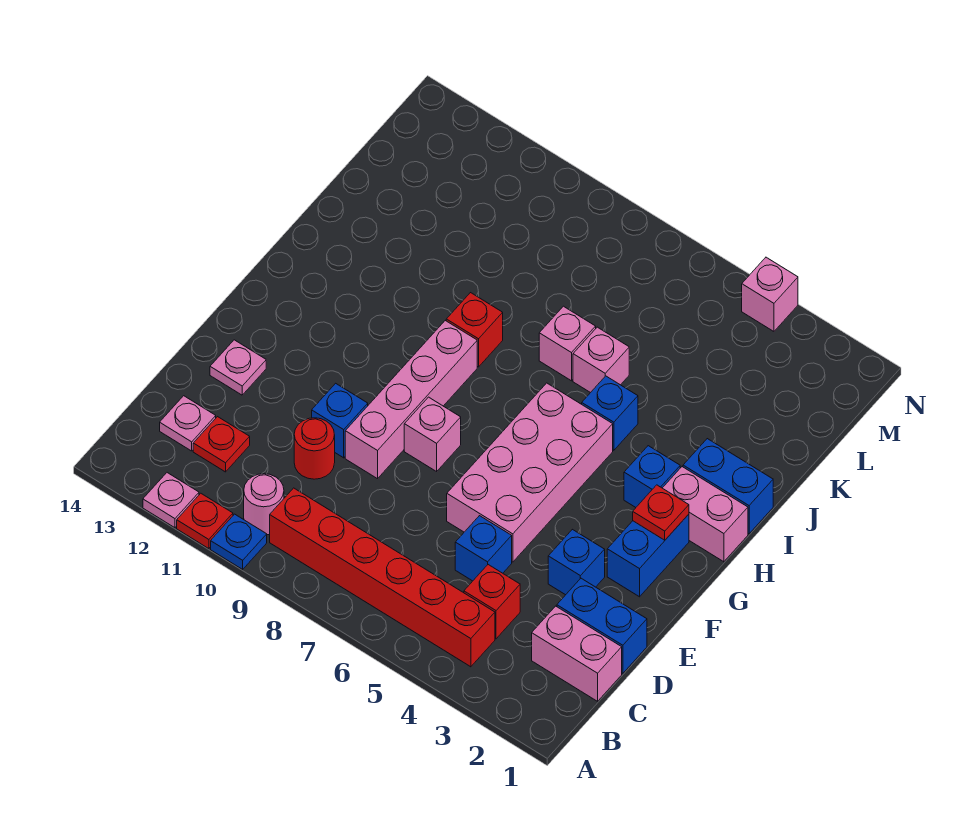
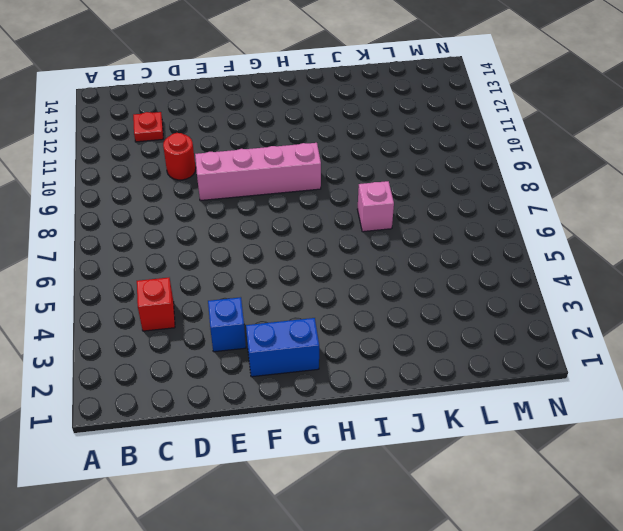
none -> blue 1x1 plate [211,514,267,569]
none -> red 1x1 plate [177,493,233,549]
none -> pink 1x1 plate [143,473,199,528]

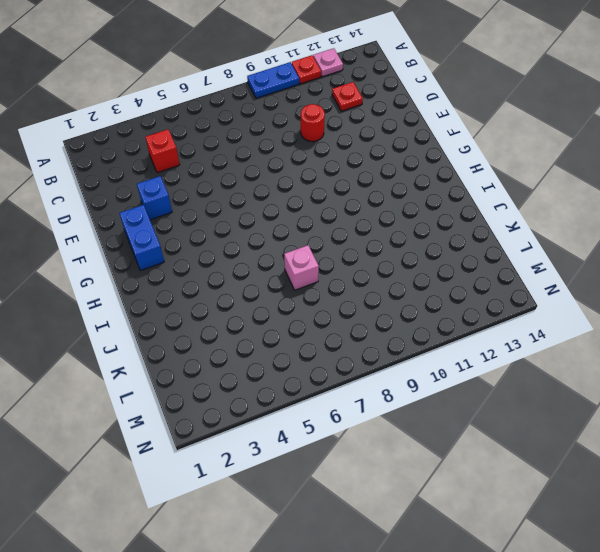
blue 1x2 plate [247,62,299,98] -> blue 1x1 plate [211,514,267,569]
none -> red 1x6 brick [270,488,495,667]
none -> pink 1x1 round brick [244,474,284,535]
none -> pink 1x2 brick [532,606,622,701]

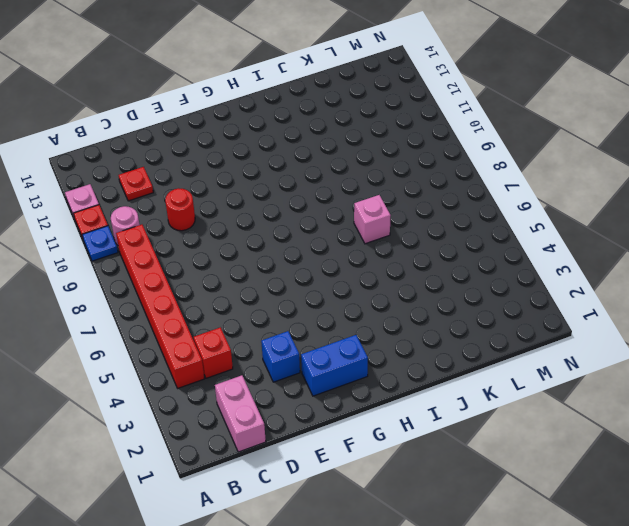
none -> pink 1x1 plate [160,396,216,451]
none -> blue 1x2 brick [557,578,647,673]
none -> blue 1x1 brick [455,516,512,581]

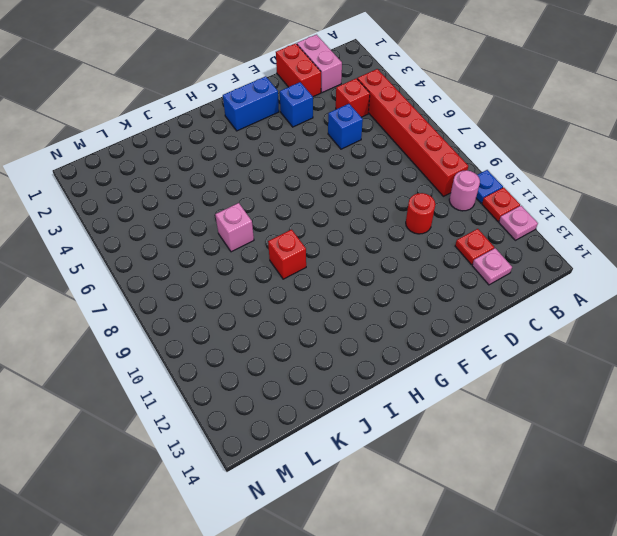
red 1x2 brick [276,43,321,97] -> blue 1x2 brick [557,578,647,673]
none -> pink 2x4 brick [447,383,613,562]
none -> pink 1x4 brick [345,321,477,479]
none -> blue 1x1 brick [312,383,368,458]

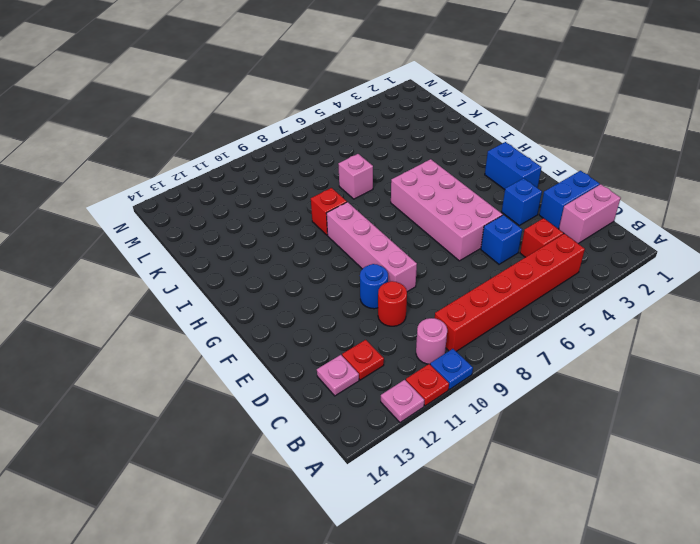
blue 1x1 round brick [360,264,388,309] -> blue 1x1 brick [312,383,368,458]
none -> pink 1x1 plate [210,340,266,395]
none -> pink 1x1 brick [404,397,461,471]
none -> pink 1x2 brick [663,467,748,562]

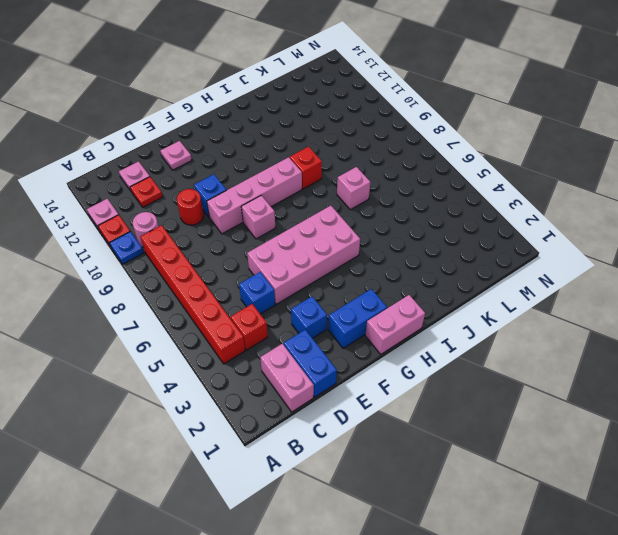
pink 1x2 brick [365,295,425,354] -> pink 1x2 brick turned to [663,467,748,562]
none -> blue 1x1 brick [624,446,680,507]
none -> blue 1x2 brick [683,439,773,534]
none -> blue 1x1 brick [582,376,638,450]

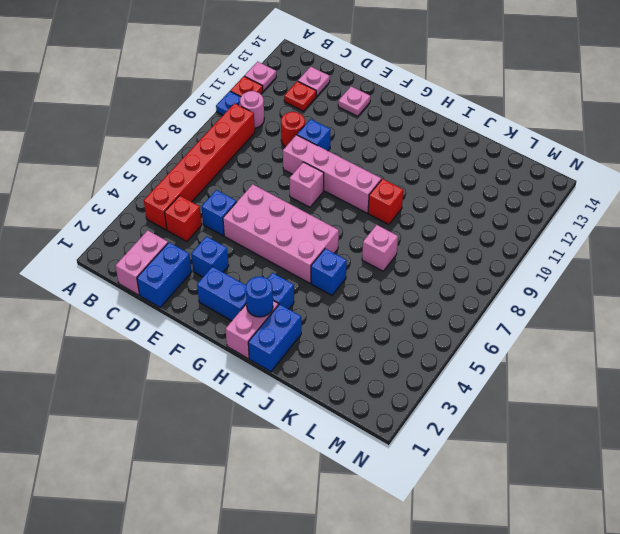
blue 1x1 round brick [246,277,273,317] -> none
none -> pink 1x1 brick [573,327,629,393]
none -> pink 1x1 brick [742,257,798,331]
none -> red 1x1 plate [633,485,689,540]

